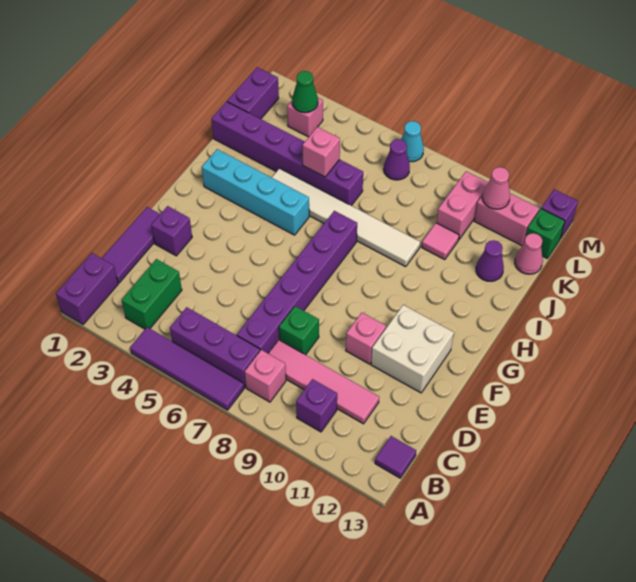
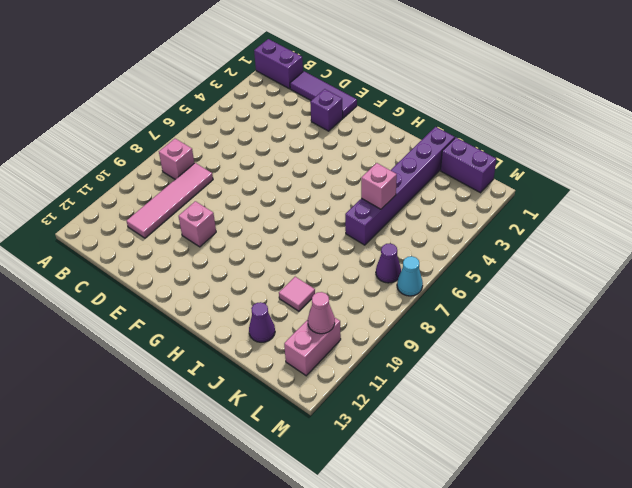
none -> purple 1x4 tile [130,327,244,410]
none -> green 1x2 brick [122,259,182,329]
none -> purple 1x3 brick [170,307,260,387]
none -> purple 1x1 brick [296,379,337,432]

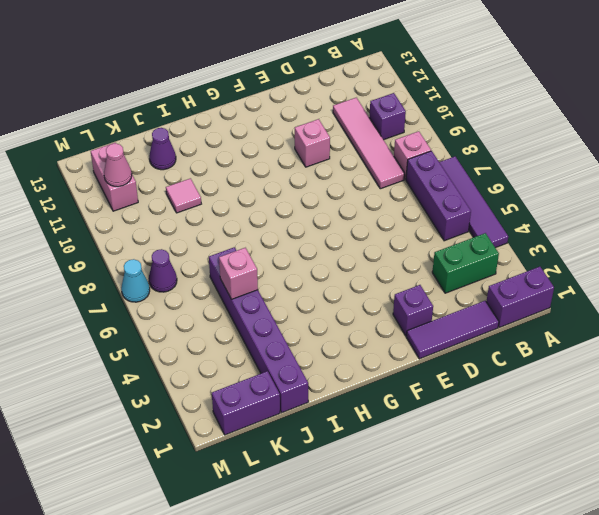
none -> purple 1x1 tile [375,436,416,478]
none -> purple 1x6 brick [237,211,357,353]
none -> green 1x1 brick [279,306,319,355]
none -> white 2x2 brick [371,305,454,393]

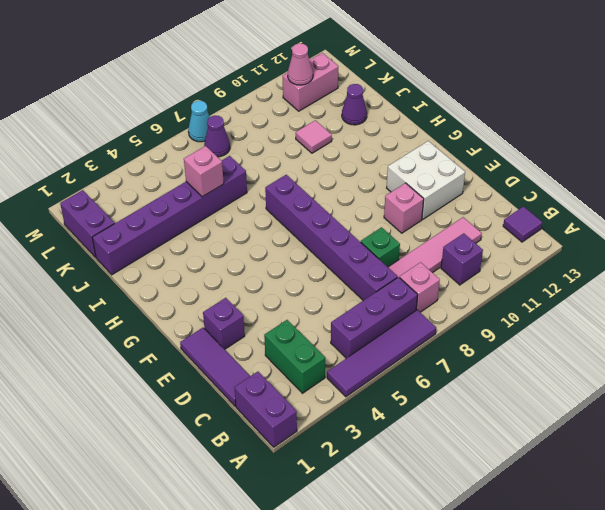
none -> cyan 1x4 brick [202,149,309,235]
none -> white 1x6 tile [272,168,420,267]
none -> pink 1x2 brick [436,171,488,239]
none -> pink 1x1 cone [515,233,543,274]

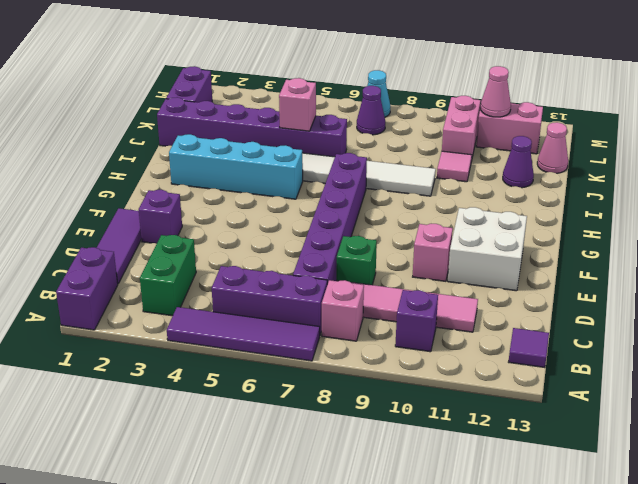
none -> pink 1x1 brick [287,98,323,137]
none -> green 1x1 brick [526,209,565,258]
none -> purple 1x1 brick [541,189,578,239]
none -> green 1x1 cone [292,71,318,113]

